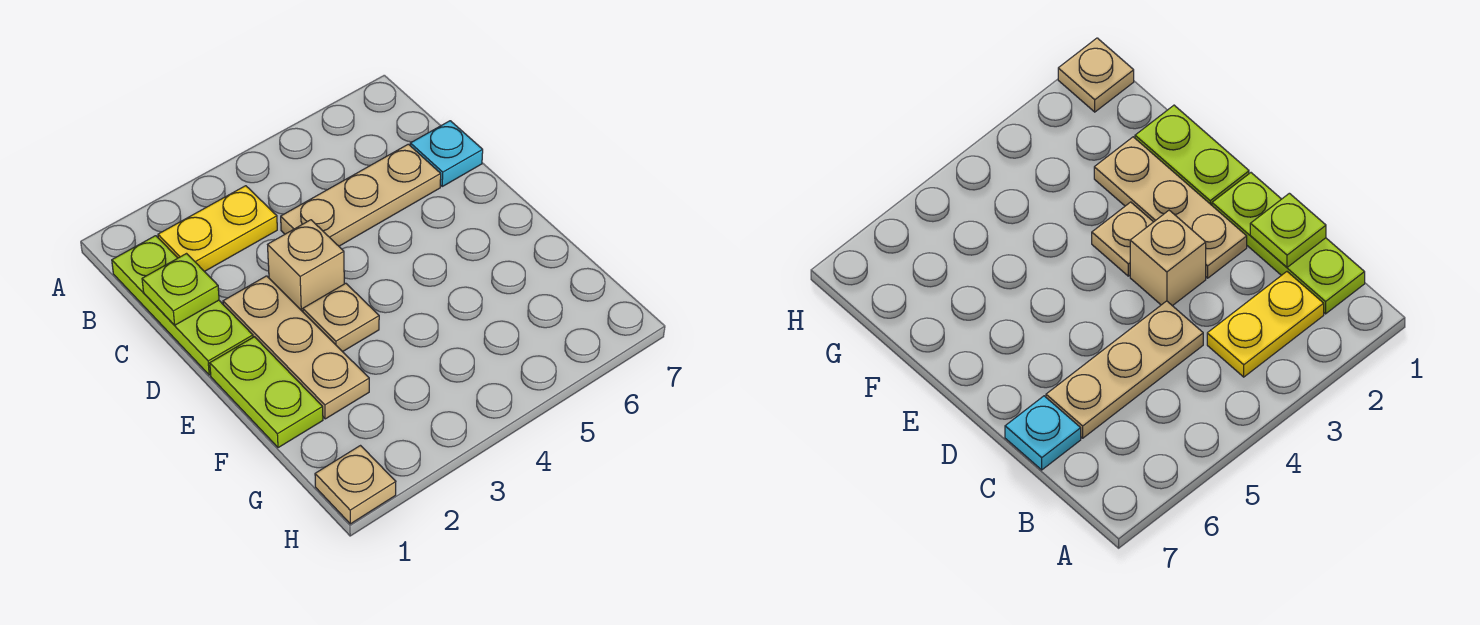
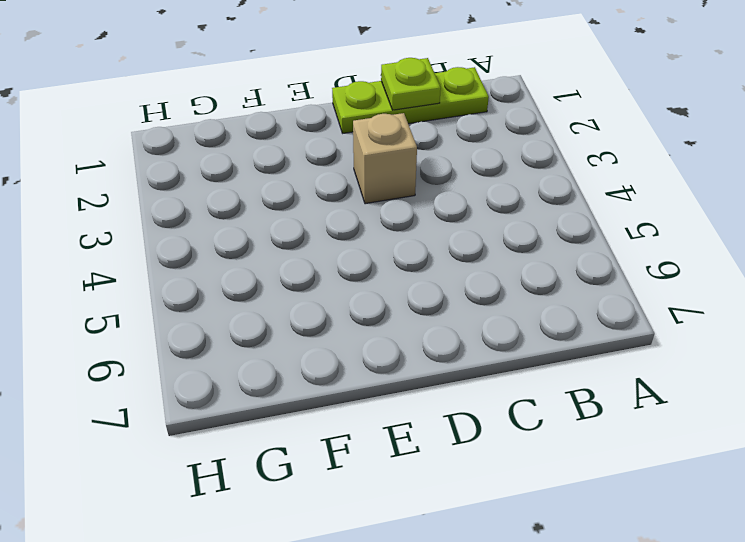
none -> yellow 1x2 plate [158,186,277,272]
none -> tan 1x3 plate [281,144,441,246]

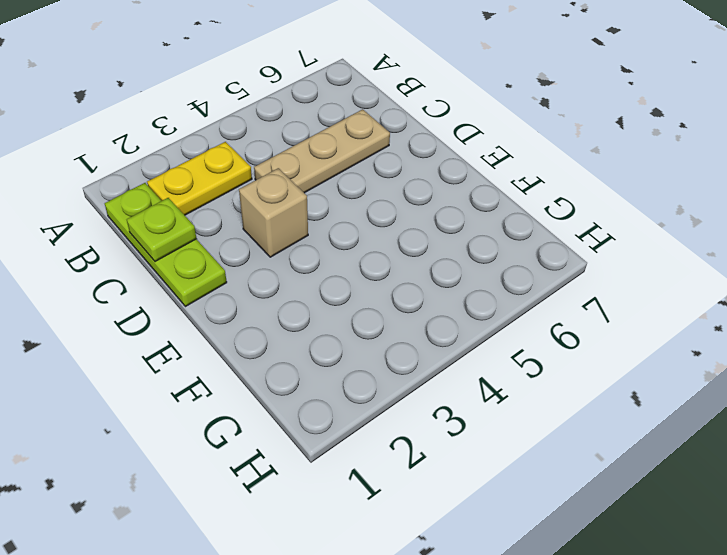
none -> cyan 1x1 plate [410,121,483,186]
none -> tan 1x3 plate [223,276,369,419]

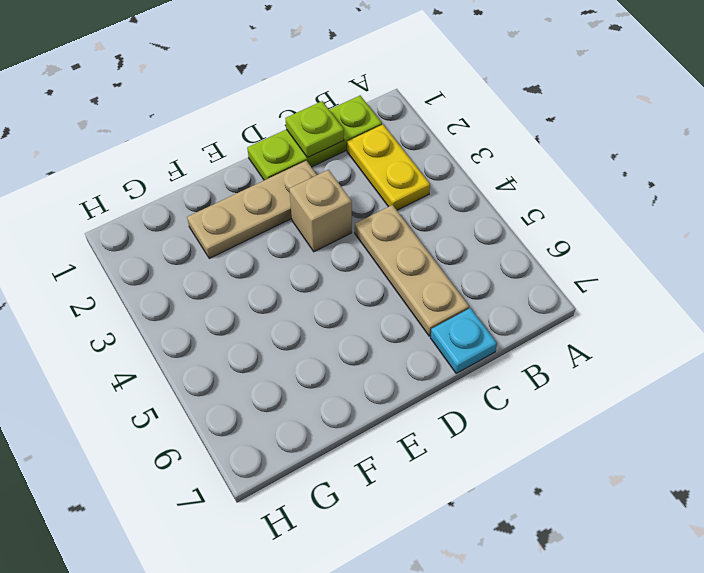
none -> lime 1x2 plate [210,337,323,448]
none -> tan 1x1 plate [303,283,379,352]

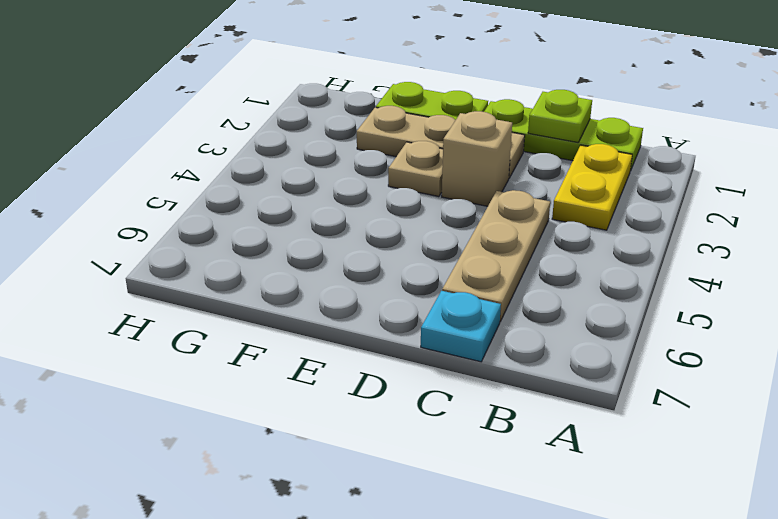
none -> tan 1x1 plate [315,446,396,524]

